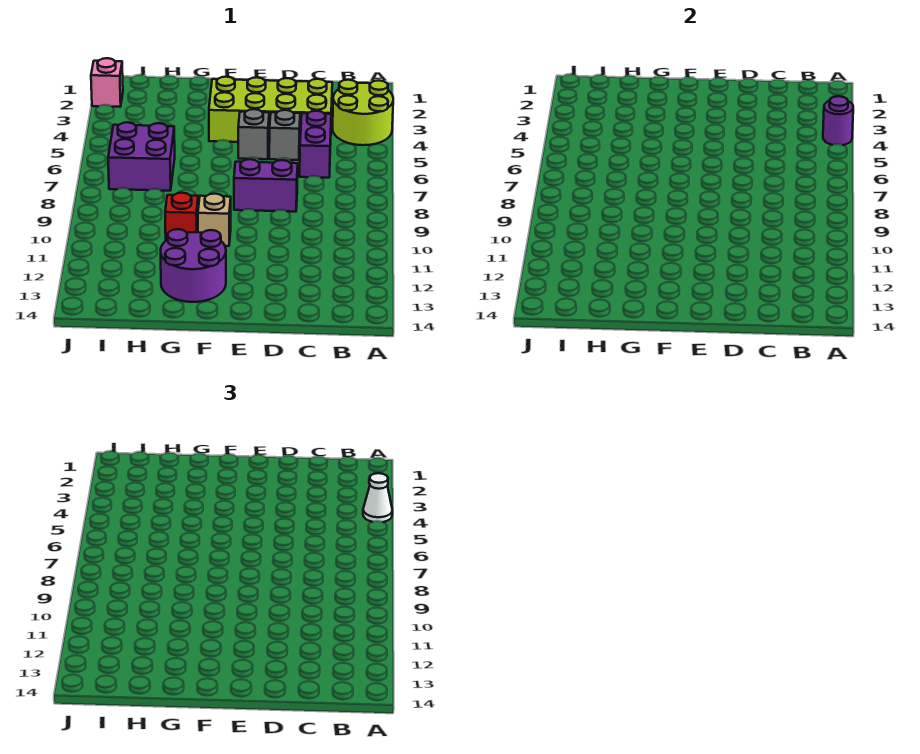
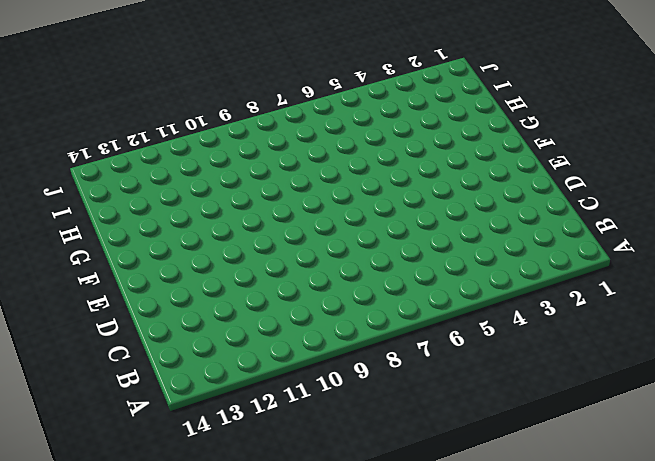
none -> lime 2x2 round brick [333,80,393,145]
none -> lime 2x4 brick [209,77,332,143]
none -> purple 1x2 brick [300,111,331,178]

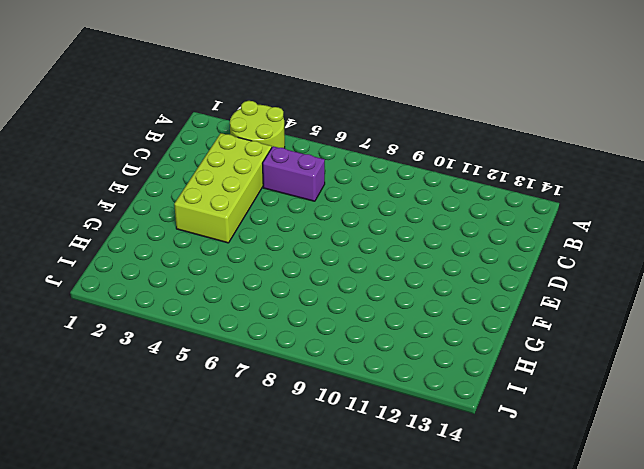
none -> grey 1x1 brick [269,110,300,160]
none -> purple 1x2 brick [234,159,298,212]
none -> grey 1x1 brick [238,109,269,159]

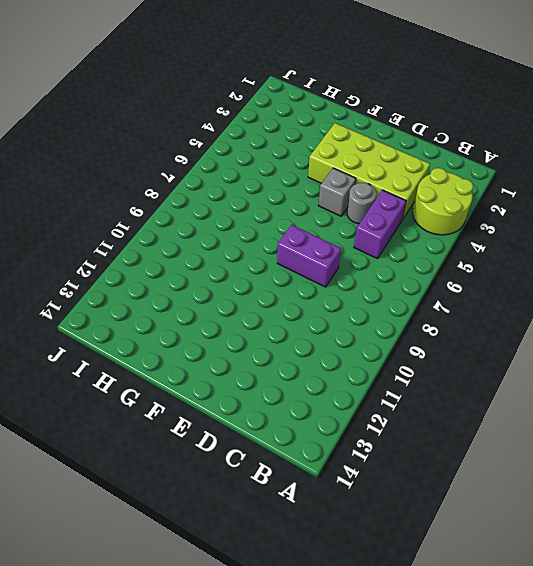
grey 1x1 round brick [347,183,376,224] -> grey 1x1 brick [269,110,300,160]
none -> tan 1x1 brick [198,194,231,246]
none -> purple 2x2 round brick [161,229,226,302]
none -> red 1x1 brick [165,193,198,240]

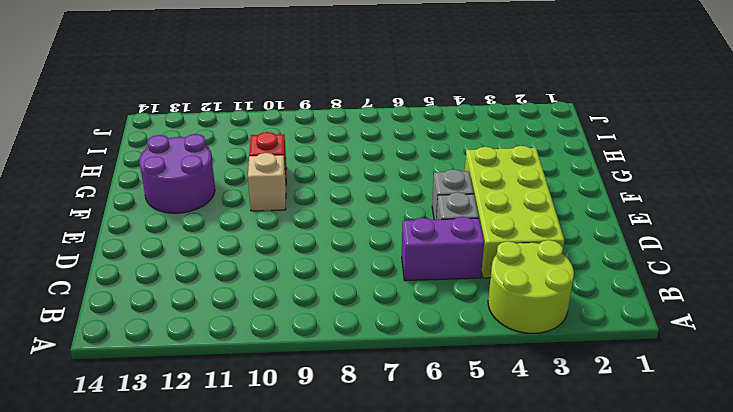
none -> purple 1x2 brick [234,159,298,212]
none -> purple 2x2 brick [108,122,175,191]
none -> pink 1x1 brick [91,58,123,107]

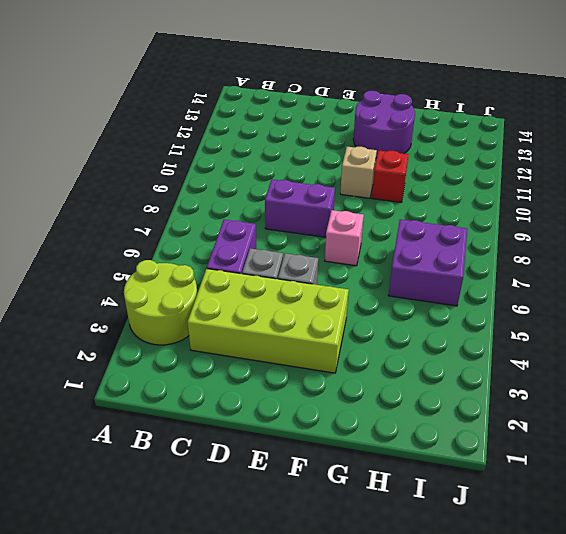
pink 1x1 brick [325,210,364,266] -> pink 1x1 brick moved to [91,58,123,107]
none -> purple 1x1 round brick [823,96,853,145]
none -> white 1x1 cone [363,473,392,522]

